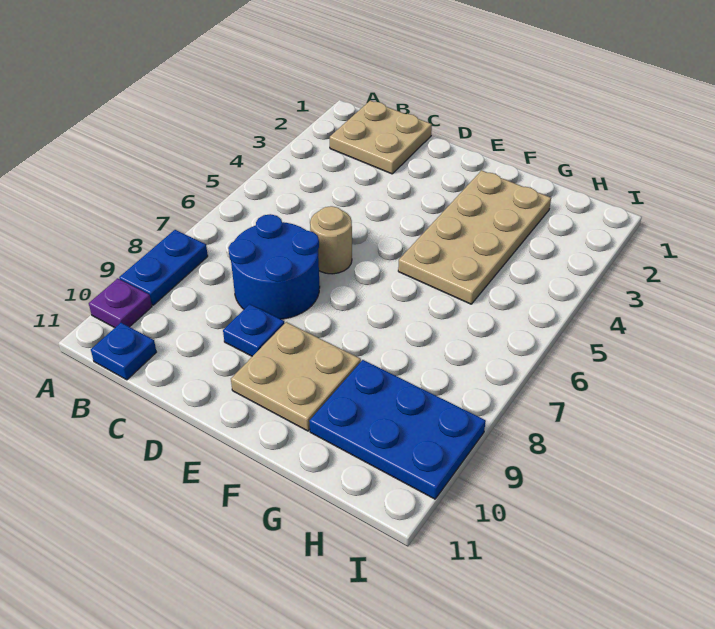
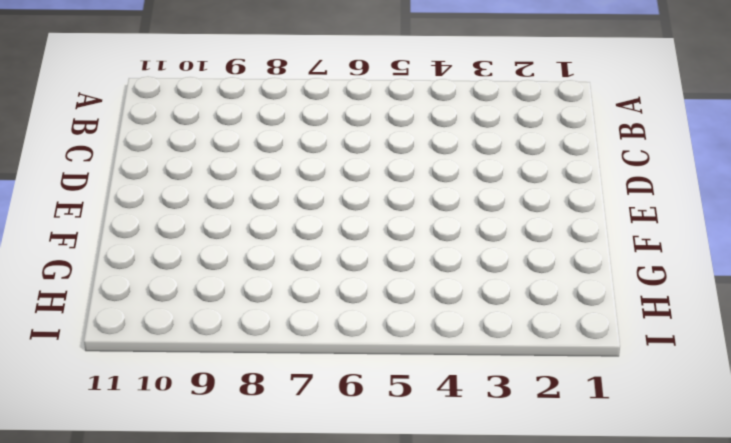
none -> blue 1x2 plate [119,230,208,305]
none -> purple 1x1 plate [89,279,152,328]

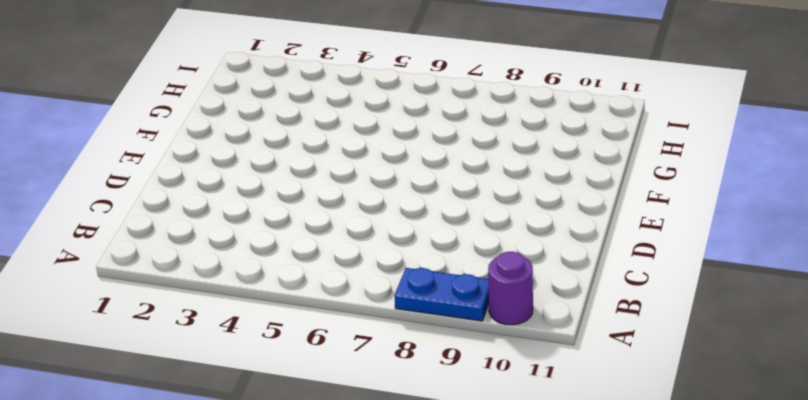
purple 1x1 round brick [488,252,533,325] -> purple 1x1 plate [89,279,152,328]
none -> tan 2x2 plate [330,101,432,174]
none -> blue 1x1 plate [91,323,156,380]

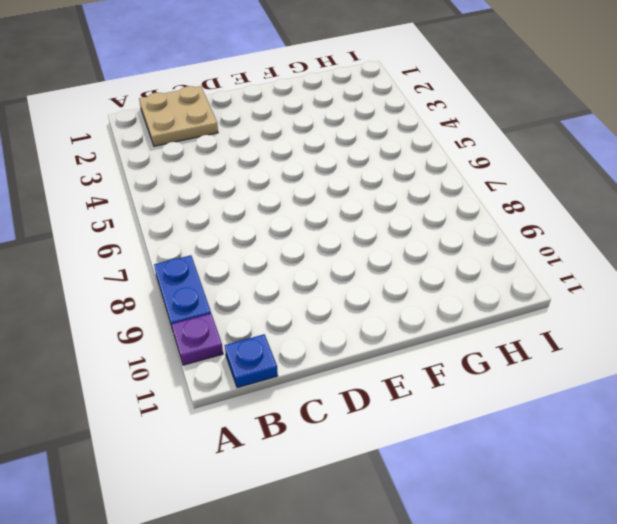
none -> blue 2x2 round brick [228,214,320,319]
none -> tan 1x1 round brick [310,206,352,274]

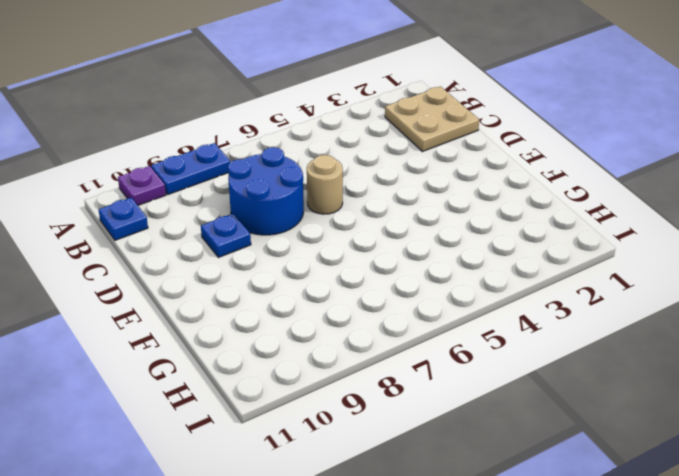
none -> tan 2x2 plate [231,322,361,431]
none -> tan 2x4 plate [398,170,551,304]

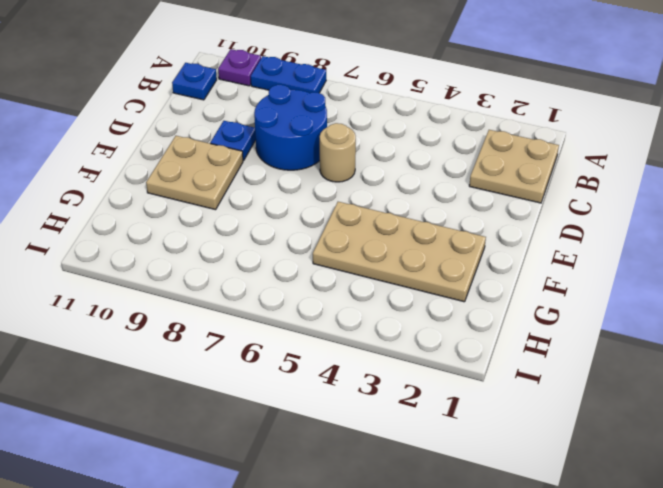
none -> blue 2x3 plate [309,360,486,499]

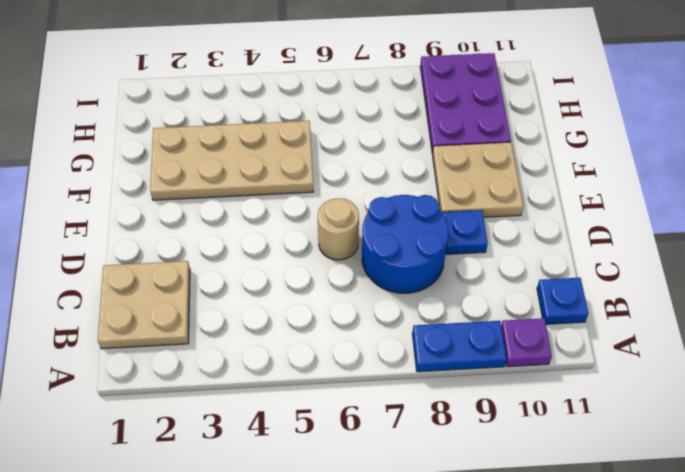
purple 2x3 plate [420,53,511,154] -> blue 2x3 plate [309,360,486,499]

